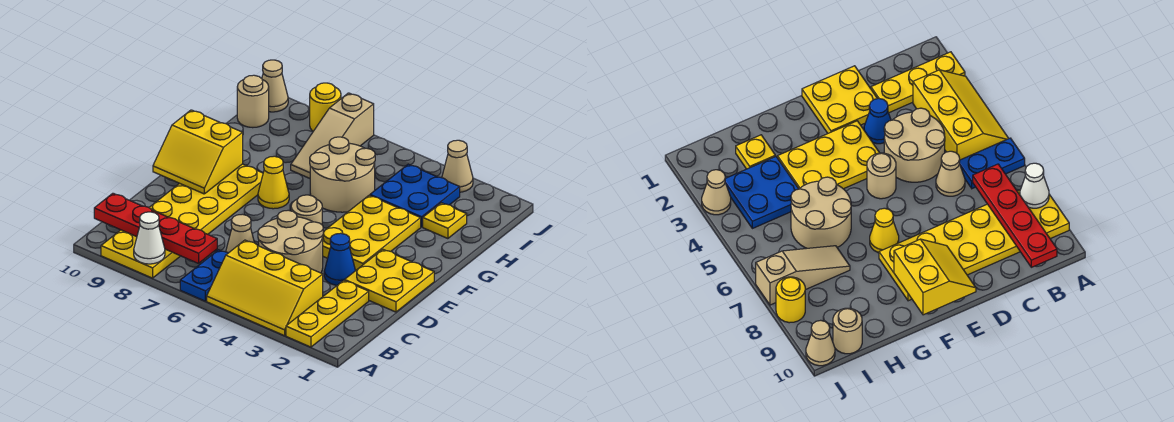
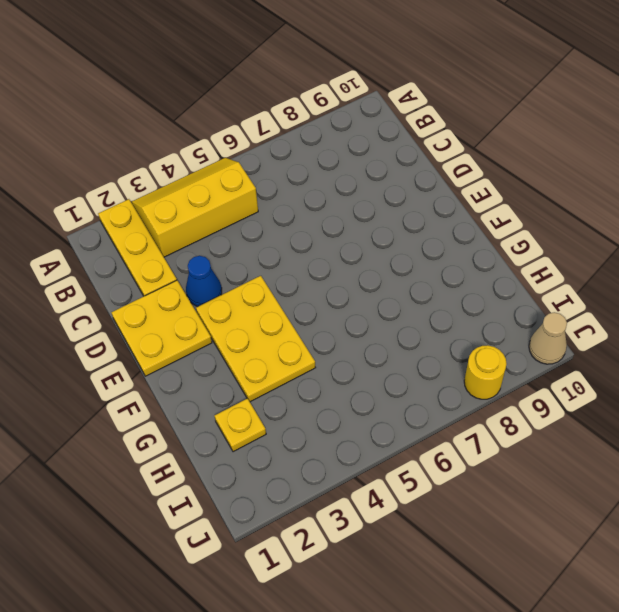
none -> blue 1x2 plate [180,250,228,301]
none -> yellow 2x6 plate [101,164,263,278]
none -> tan 2x2 round brick [258,210,323,273]

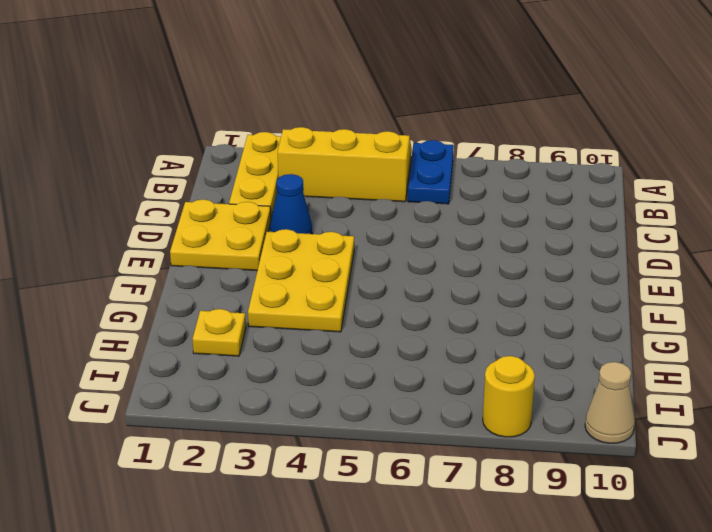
none -> yellow 2x6 plate [101,164,263,278]
none -> tan 2x2 round brick [258,210,323,273]
none -> tan 1x1 cone [226,214,254,253]

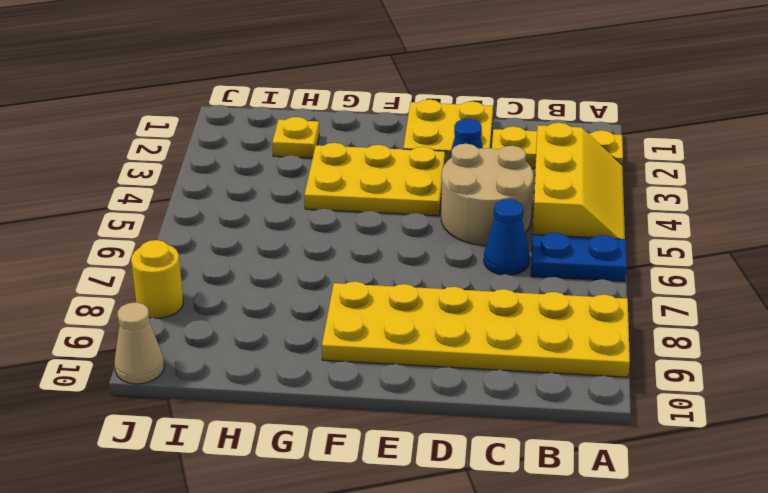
blue 1x1 cone [484,199,529,275] -> tan 1x1 cone [226,214,254,253]
none -> tan 1x1 round brick [291,195,322,225]
none -> yellow 1x1 cone [258,156,289,209]
none -> tan 2x2 round brick [310,137,375,212]

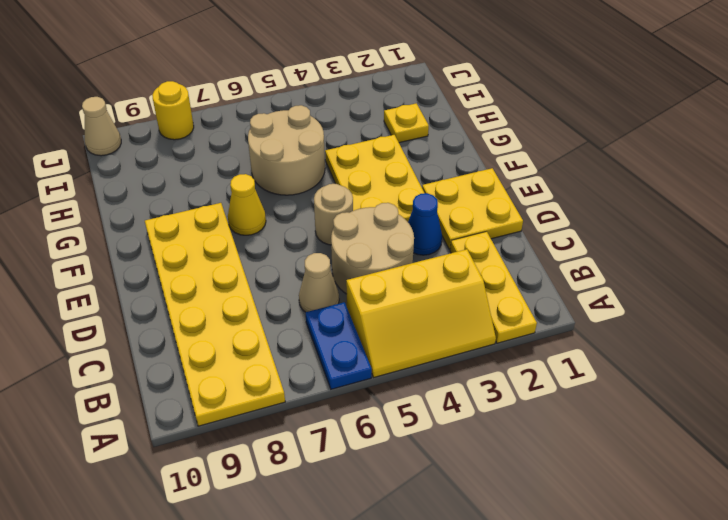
none -> blue 2x2 plate [370,164,460,227]
none -> tan 1x3 slope [291,93,374,178]
none -> tan 1x1 round brick [237,75,269,128]

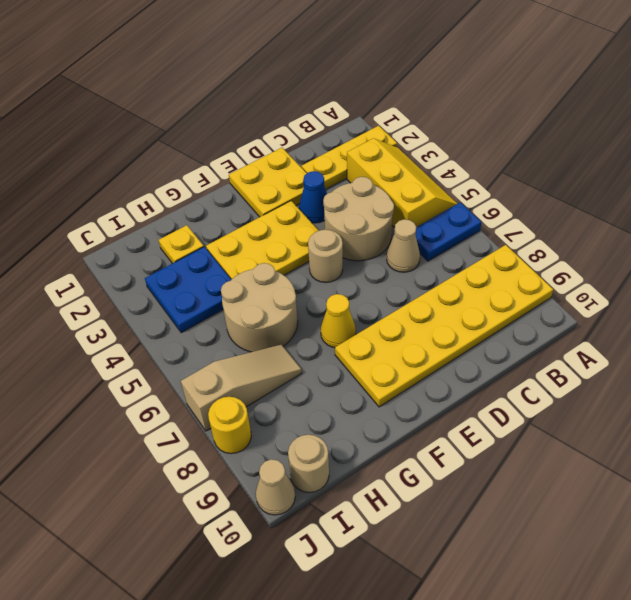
none -> tan 1x1 cone [442,140,473,192]
none -> white 1x1 cone [134,212,165,264]
none -> red 1x4 plate [94,193,217,264]

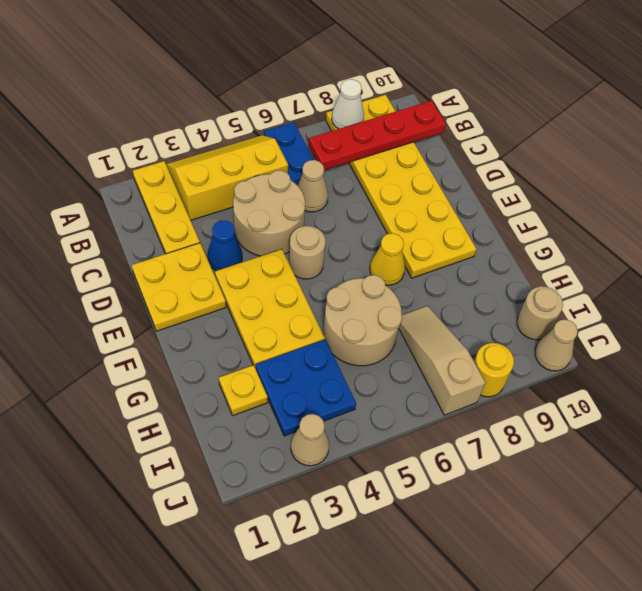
none -> yellow 2x2 slope [153,110,243,194]

